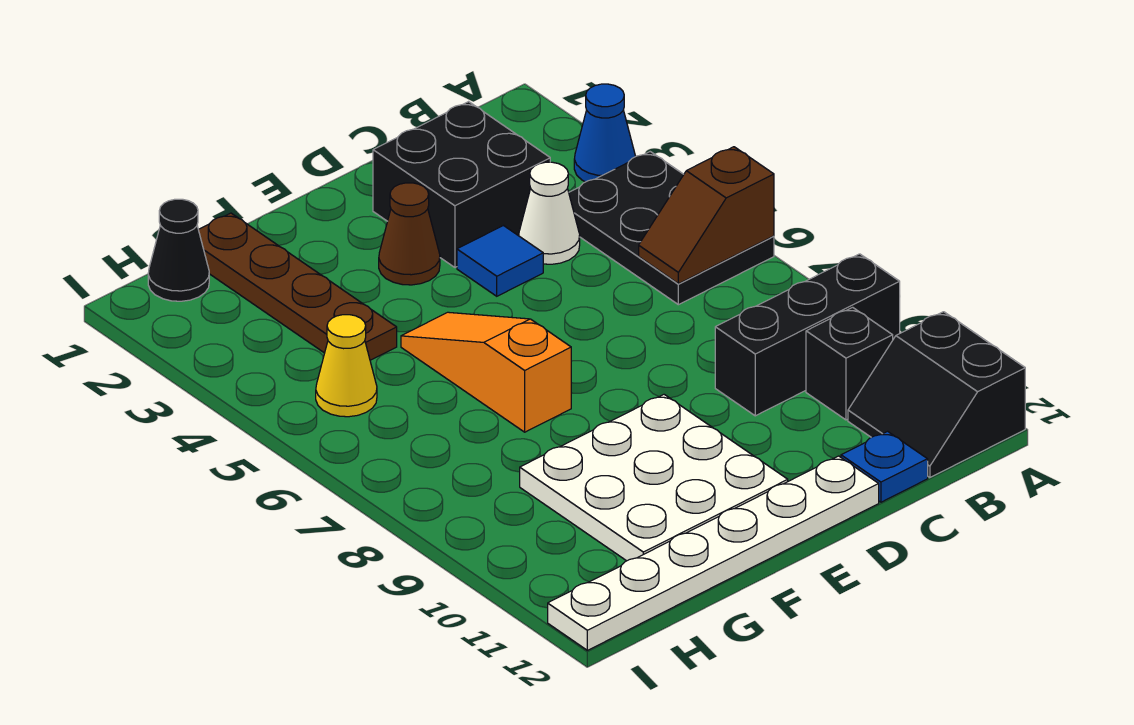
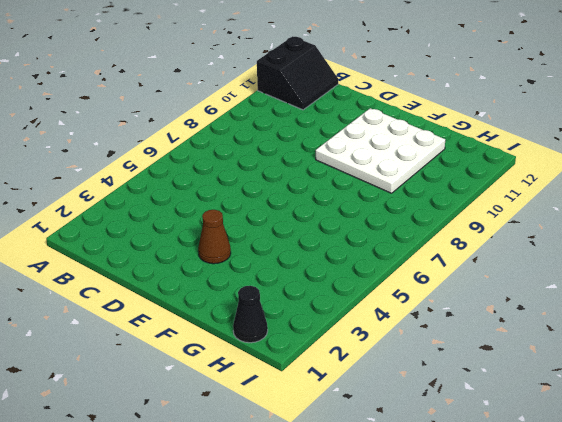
none -> blue 1x1 cone [574,84,636,182]
none -> black 2x3 plate [569,152,774,305]
none -> black 1x3 brick [715,254,900,416]

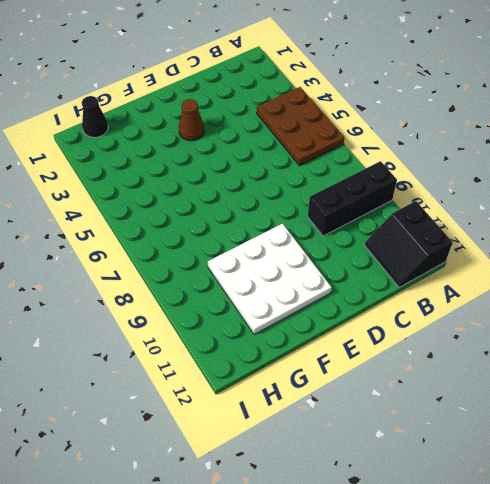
brown 2x3 plate [257,87,344,166] -> black 2x3 plate [569,152,774,305]
none -> blue 1x1 cone [574,84,636,182]
none -> black 1x1 brick [806,307,893,420]
none -> black 2x2 brick [373,102,550,267]

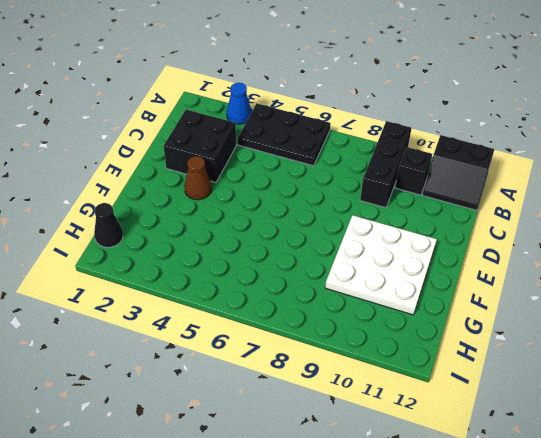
none -> white 1x1 cone [519,162,580,264]
none -> blue 1x1 plate [841,431,928,502]
none -> blue 1x1 tile [457,226,543,296]

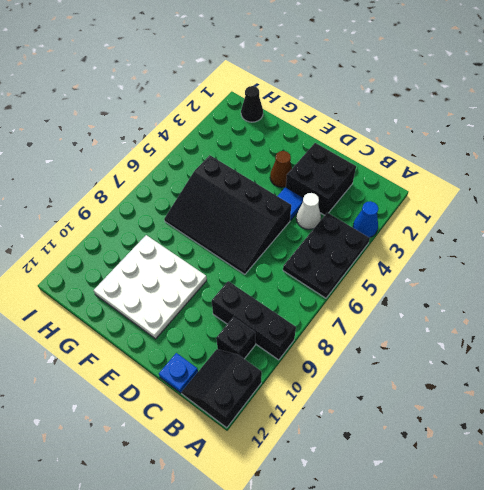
black 3x4 slope [164,155,291,274] -> orange 1x3 slope [401,312,571,432]
none -> white 1x6 plate [548,456,879,650]
none -> brown 1x4 plate [198,213,397,360]
none -> yellow 1x1 cone [316,315,377,417]

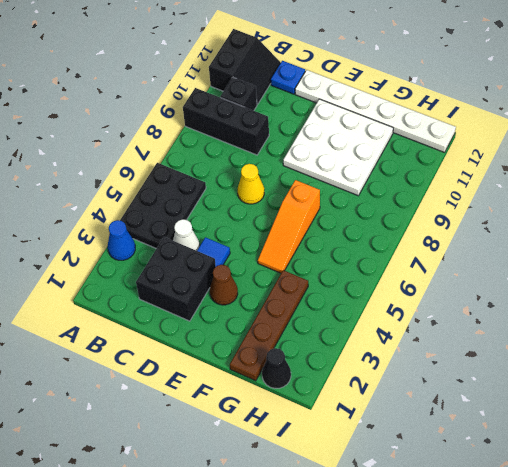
yellow 1x1 cone [238,164,264,204] -> yellow 1x1 cone moved to [316,315,377,417]
none -> brown 1x2 slope [639,147,774,284]

